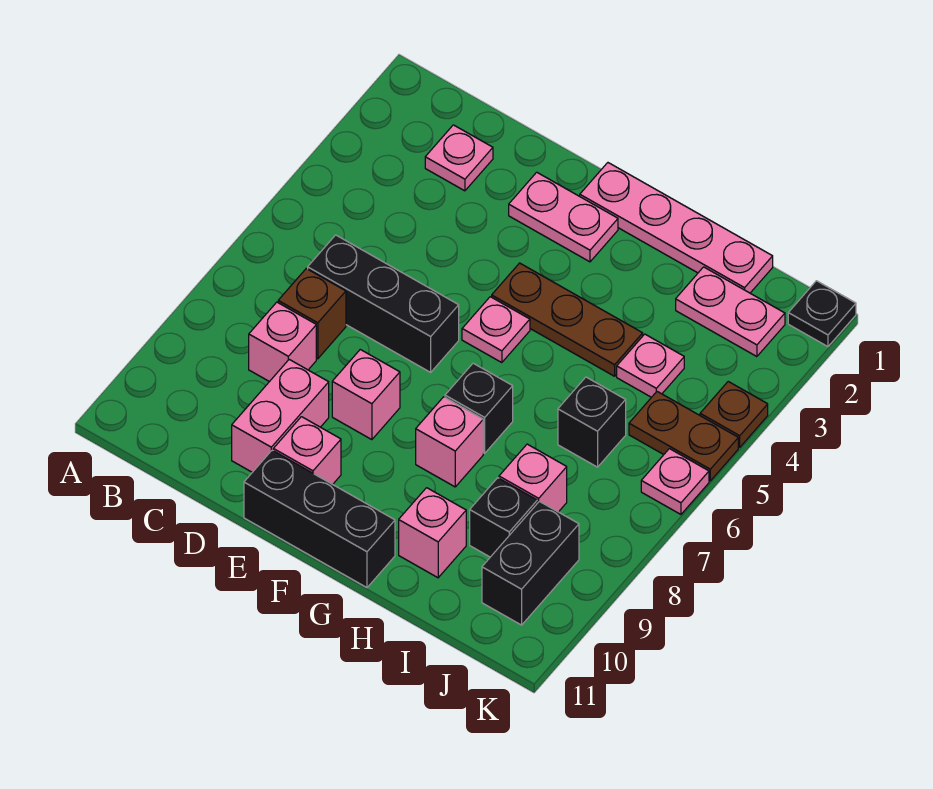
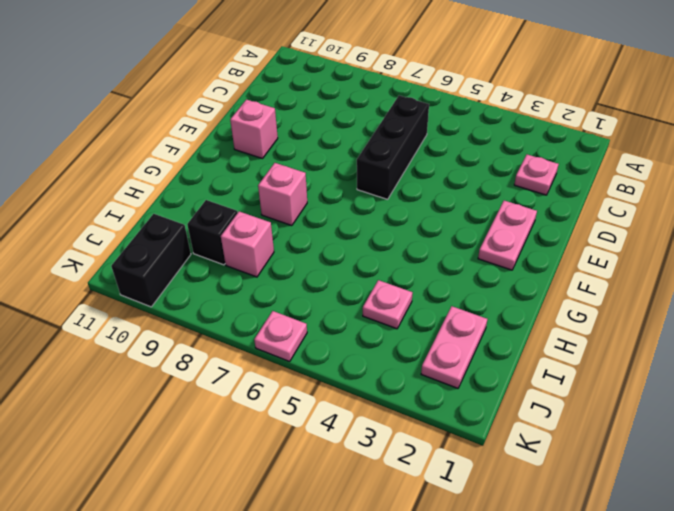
black 1x2 brick [111,214,191,307] -> black 1x2 brick turned to [482,501,579,625]
none -> brown 1x1 brick [278,269,346,359]
none -> pink 1x1 brick [249,302,316,382]
none -> pink 1x2 brick [232,359,329,472]

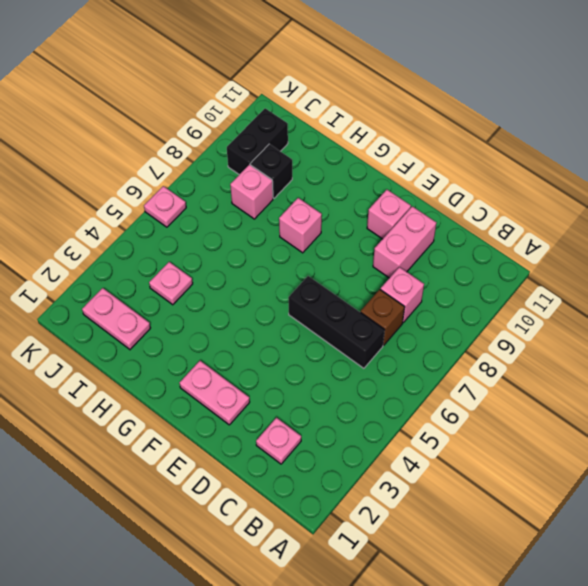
none -> pink 1x1 brick [332,350,400,440]
none -> black 1x3 brick [244,450,395,588]
none -> pink 1x4 plate [580,163,773,293]

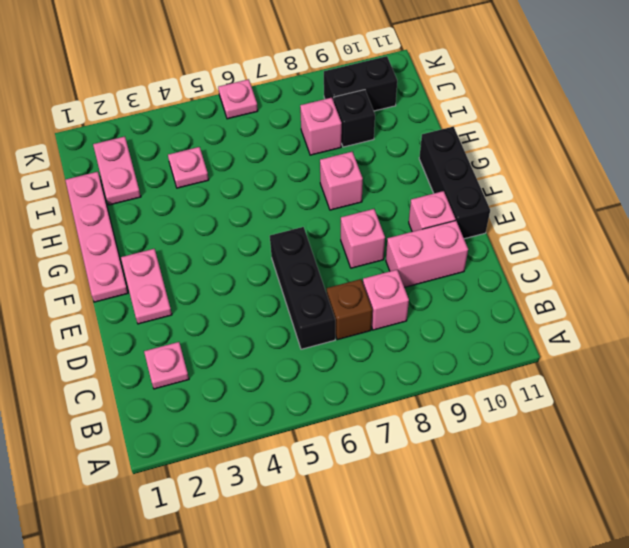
none -> brown 1x3 plate [492,263,643,376]
none -> pink 1x1 plate [462,297,530,363]
none -> black 1x1 brick [445,363,513,453]

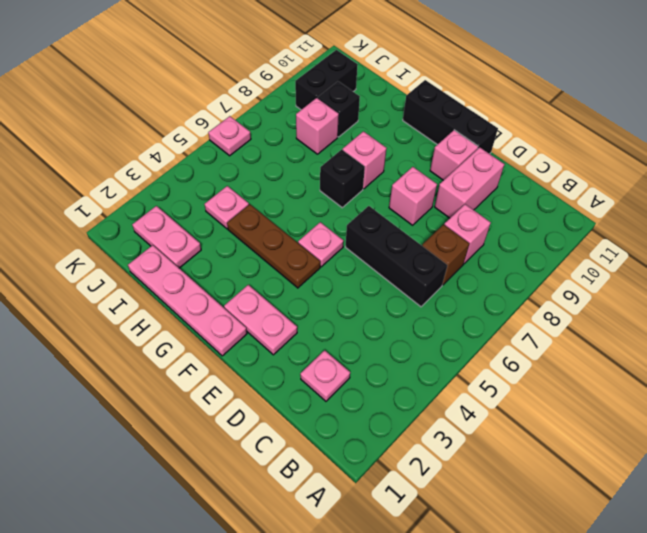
none -> pink 1x1 brick [399,488,466,578]
none -> black 1x1 brick [558,377,626,467]
none -> brown 1x2 plate [629,392,738,481]

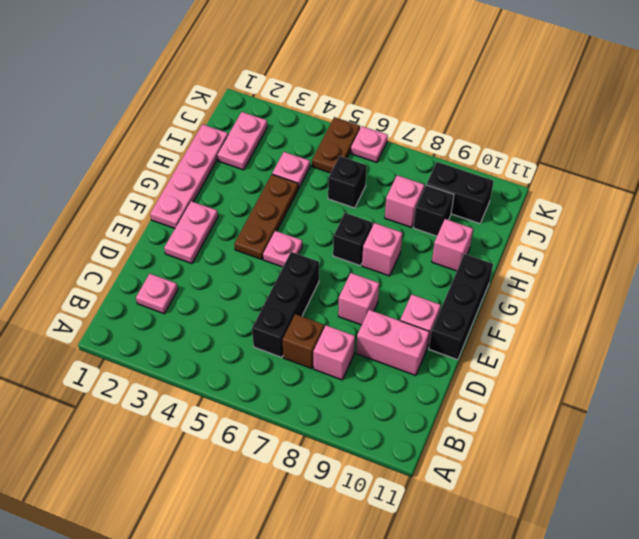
none -> black 1x1 plate [788,281,856,347]
none -> brown 1x1 plate [700,382,768,447]

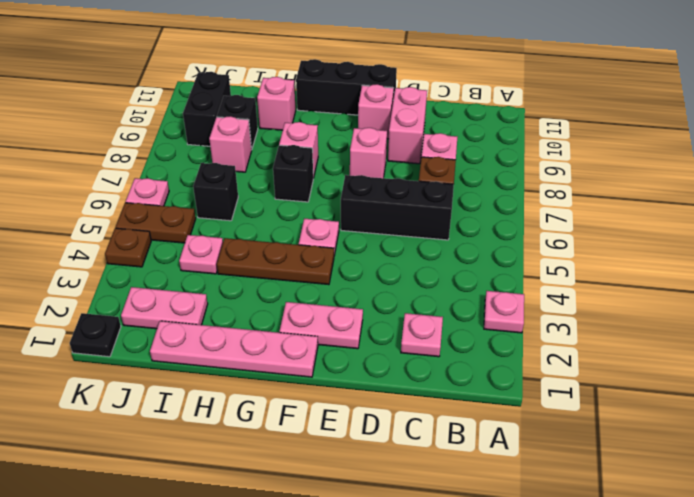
pink 1x1 plate [484,291,524,333] -> none

